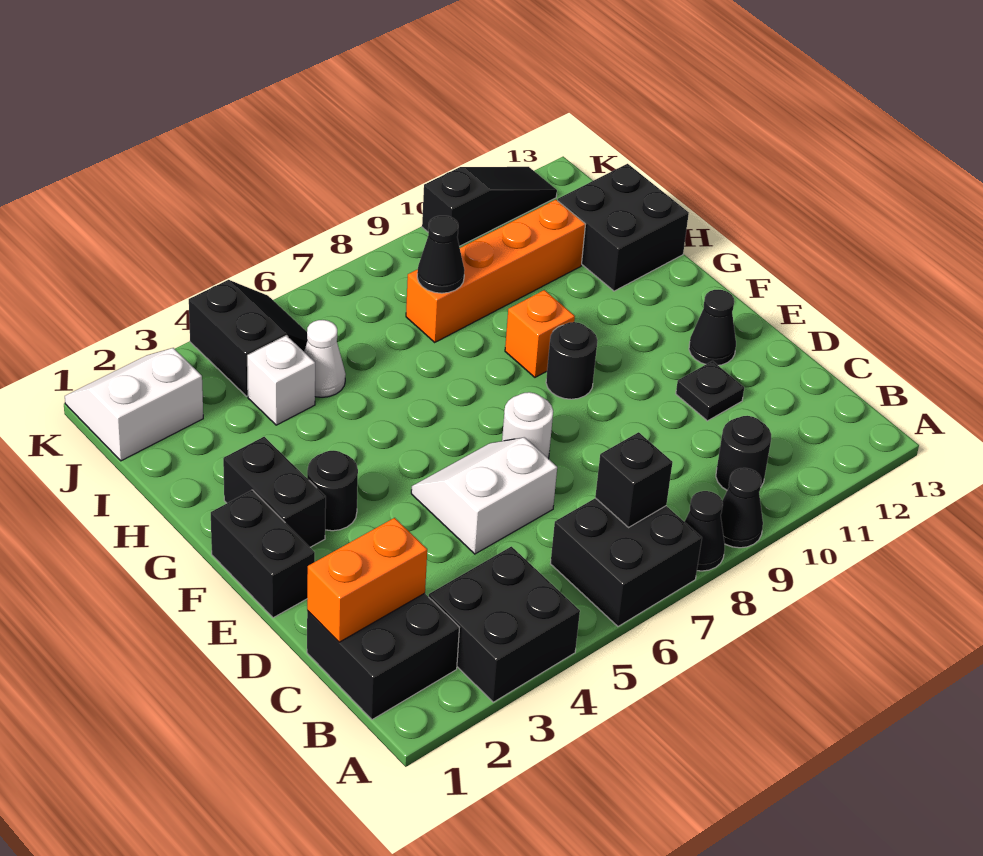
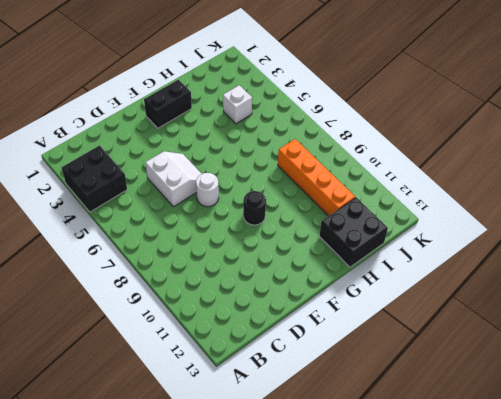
none -> black 2x2 brick [550,498,702,626]
none -> black 1x1 cone [685,491,725,571]
none -> black 1x1 cone [721,468,763,548]

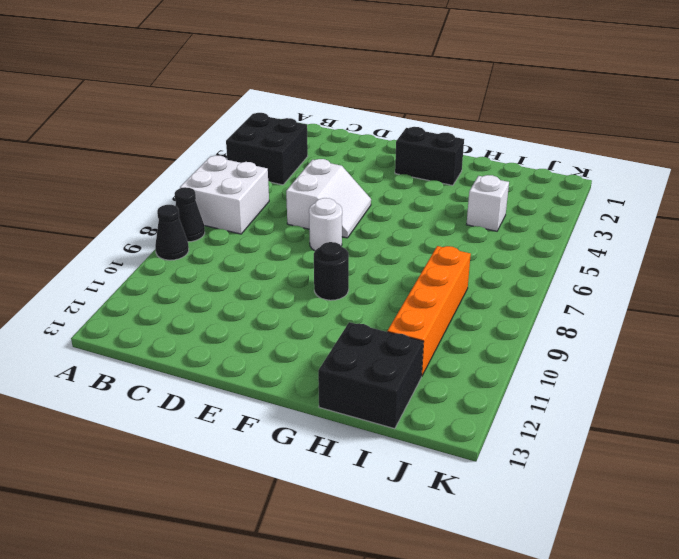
white 2x2 brick [180,156,269,234] -> black 2x2 brick [550,498,702,626]
none -> black 2x2 brick [307,593,459,720]
none -> black 1x1 round brick [716,416,771,490]
none -> black 1x1 plate [676,361,744,421]

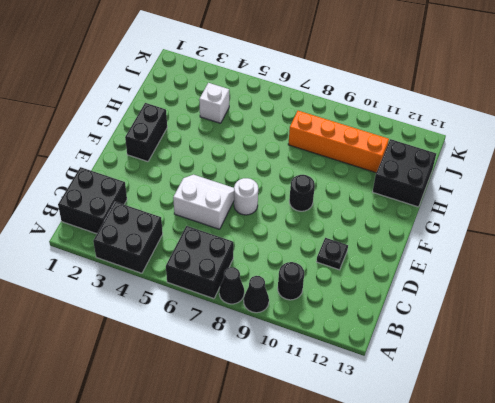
none -> black 1x2 brick [211,490,315,618]
none -> black 1x1 cone [689,290,736,365]
none -> black 1x1 round brick [307,451,358,531]

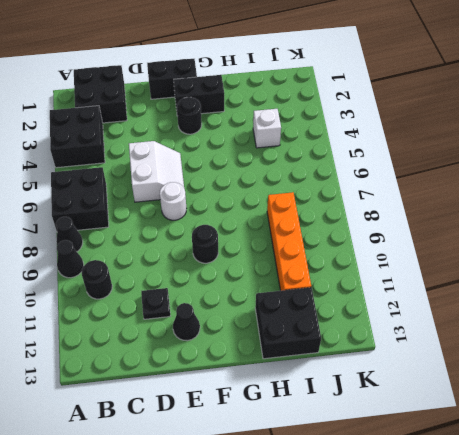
none -> orange 1x1 brick [505,290,575,377]
none -> white 1x1 cone [304,320,346,397]
none -> white 2x2 slope [65,348,203,461]

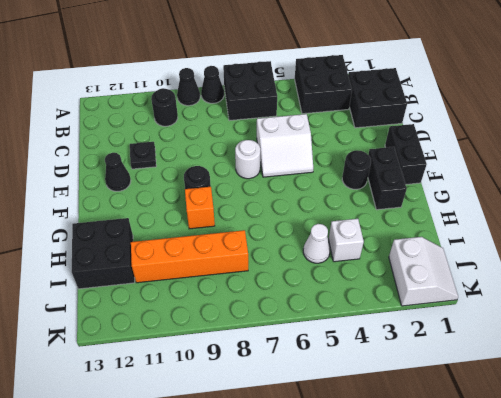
white 2x2 slope [389,237,458,306] -> white 2x2 slope turned to [65,348,203,461]
none -> black 2x2 slope [189,280,308,396]
none -> black 1x3 slope [422,167,557,246]
none -> black 1x1 brick [595,432,673,527]

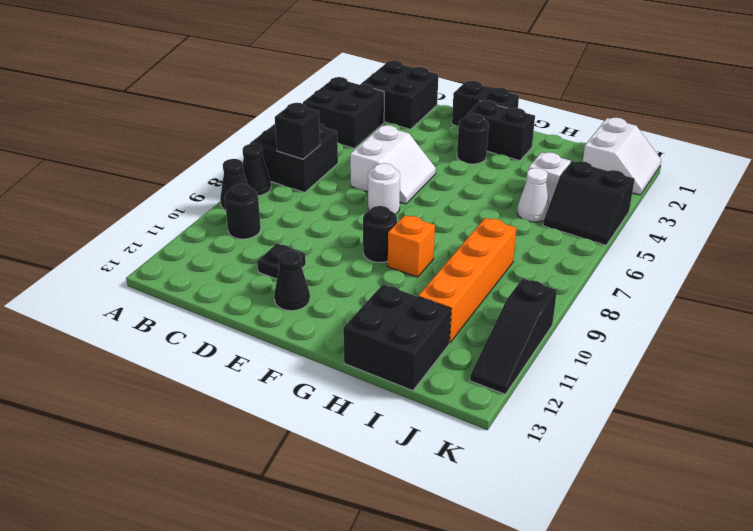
none -> orange 1x2 brick [307,518,427,642]
none -> black 1x1 cone [417,216,464,293]

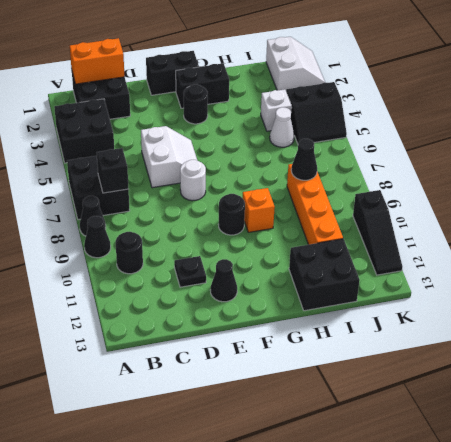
orange 1x2 brick [70,38,125,84] -> orange 1x2 brick turned to [307,518,427,642]

